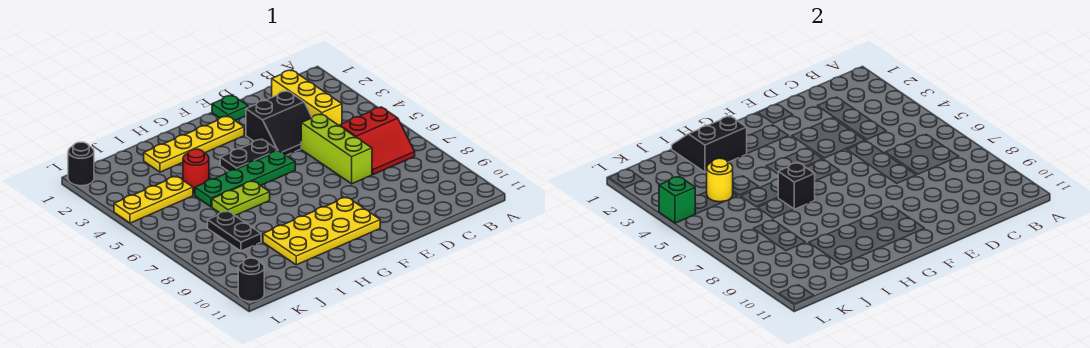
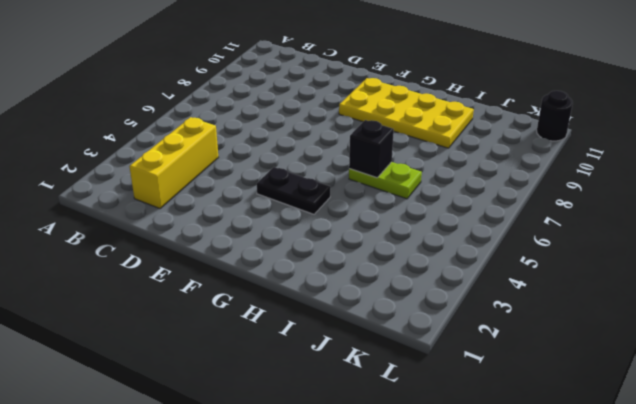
none -> red 2x2 slope [340,107,415,174]
none -> black 2x2 slope [246,91,312,155]
none -> lime 1x3 brick [301,114,372,184]

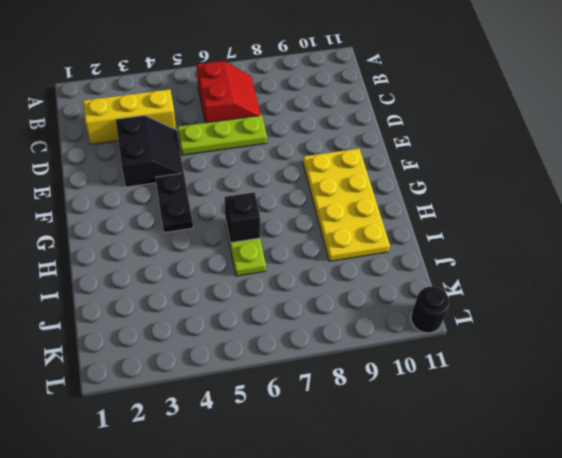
lime 1x3 plate [177,115,267,155] -> lime 1x3 brick [301,114,372,184]
none -> green 1x1 plate [212,95,248,121]
none -> yellow 1x4 plate [144,116,244,172]
none -> green 1x4 plate [195,151,295,207]

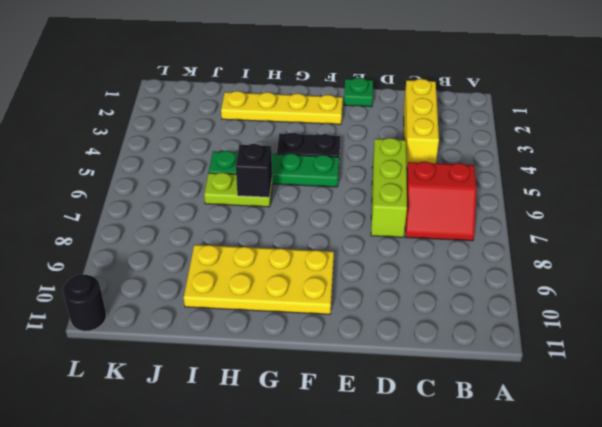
none -> black 2x2 slope [246,91,312,155]
none -> red 1x1 round brick [183,149,209,193]
none -> yellow 1x3 plate [114,176,193,223]

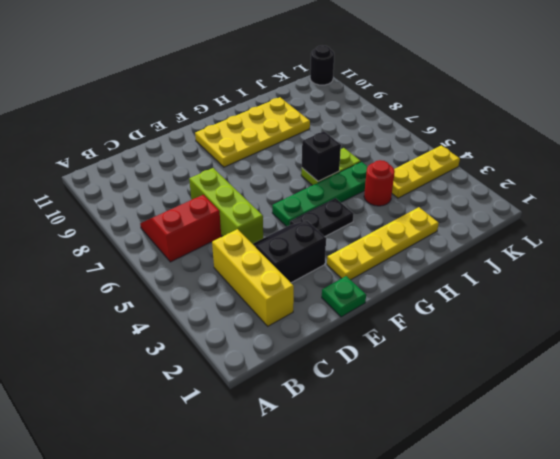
none -> black 1x2 plate [208,211,261,251]
none -> black 1x1 round brick [68,142,94,186]
none -> black 2x2 slope [672,116,747,172]

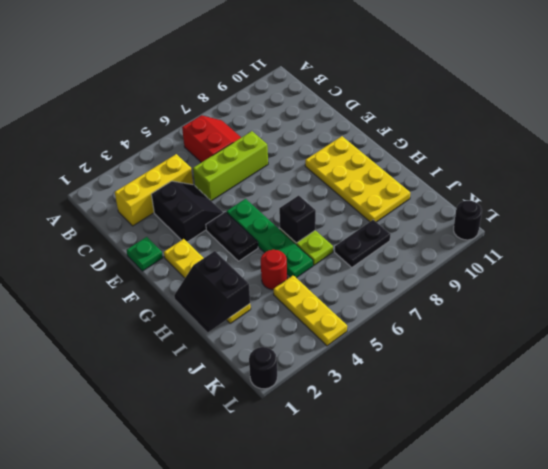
none -> yellow 1x1 round brick [707,158,733,202]
none -> green 1x1 brick [659,176,695,223]

